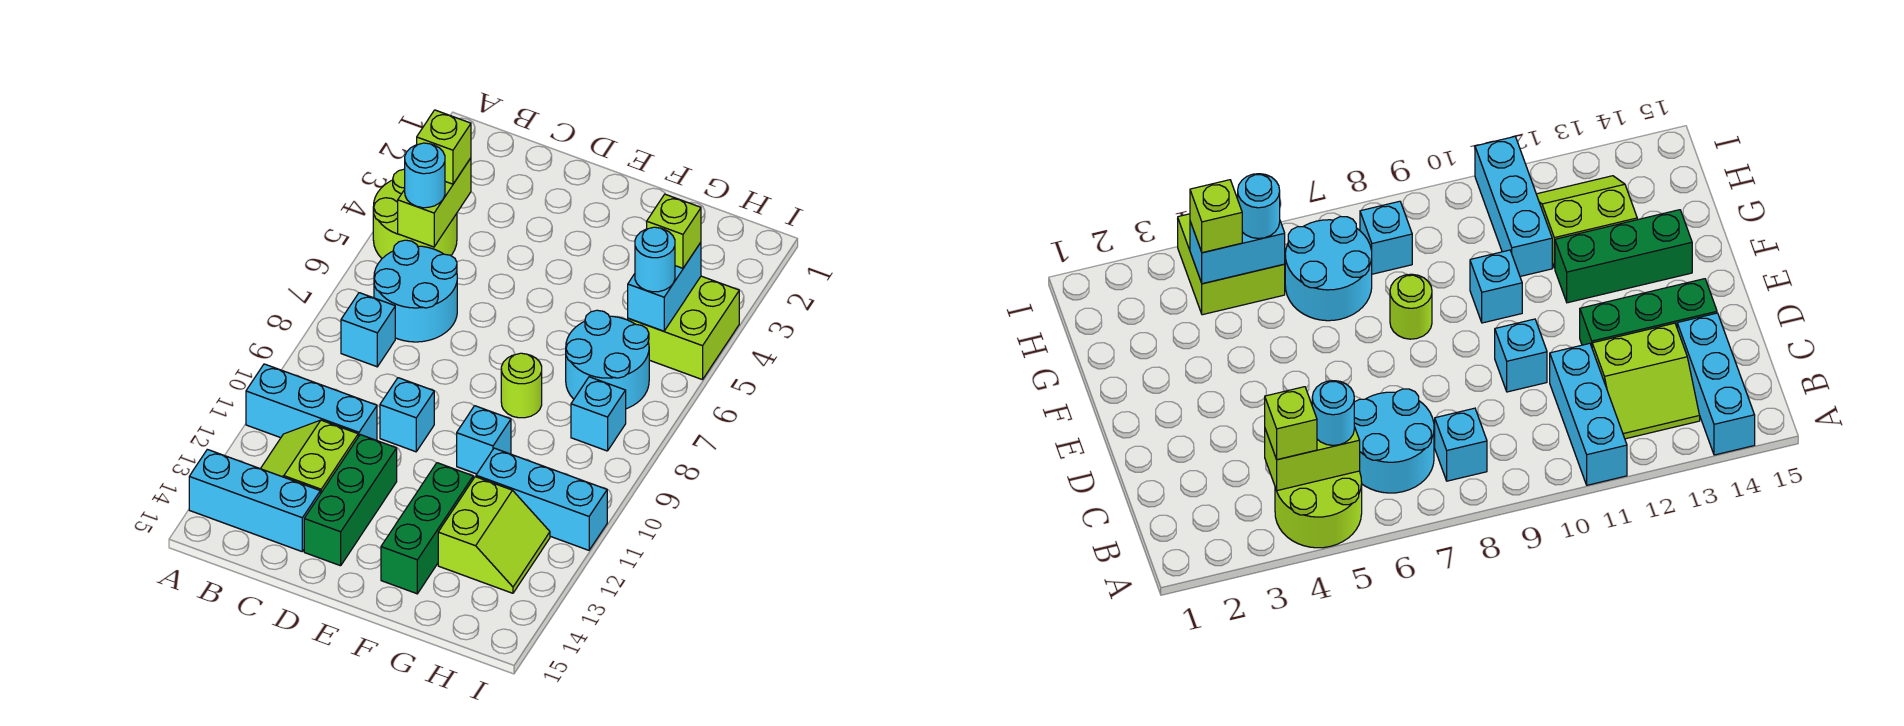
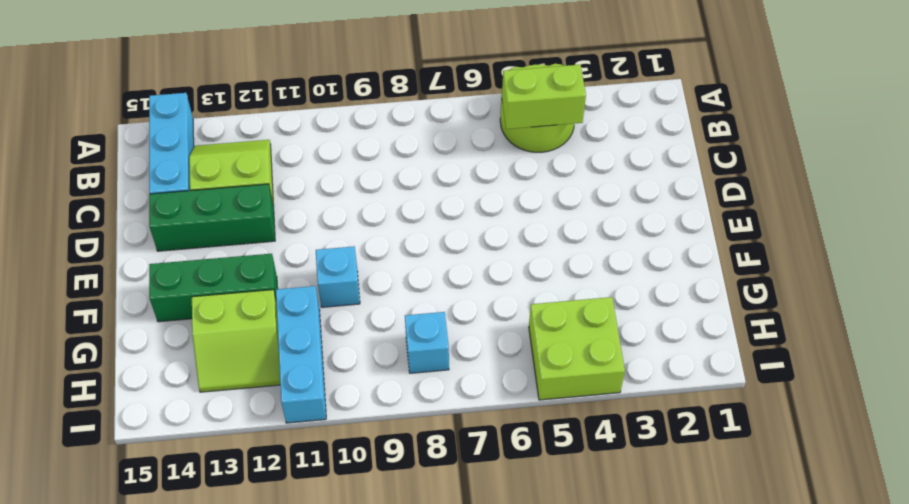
none -> cyan 1x3 brick [246,364,377,440]
none -> cyan 2x2 round brick [374,240,457,342]
none -> cyan 1x1 brick [341,293,395,367]

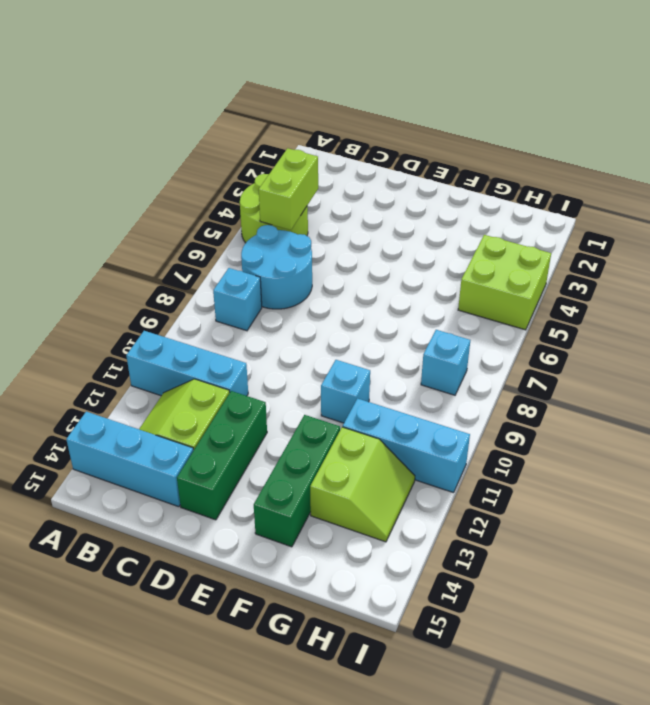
none -> cyan 1x1 brick [380,378,434,452]
none -> lime 1x1 round brick [501,353,542,418]
none -> cyan 2x2 round brick [566,310,649,409]

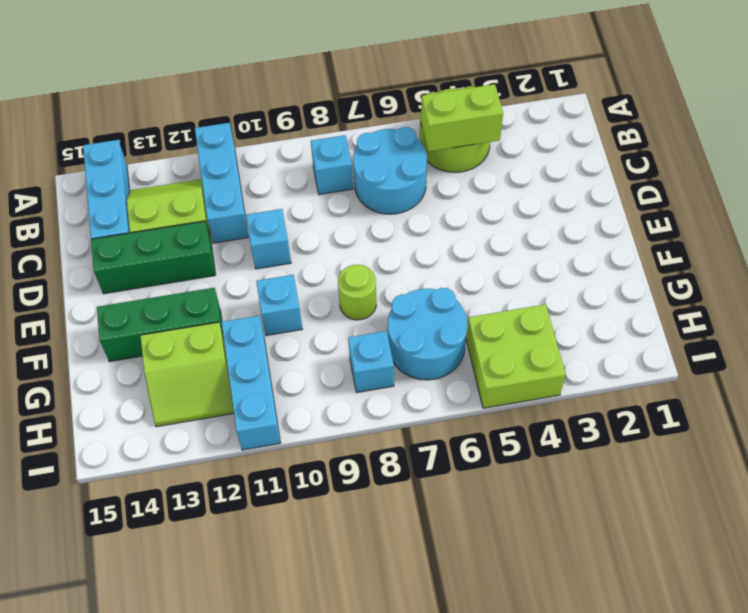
none -> cyan 1x2 brick [628,243,701,331]
none -> lime 1x1 brick [417,110,471,184]
none -> cyan 1x1 round brick [405,143,445,208]

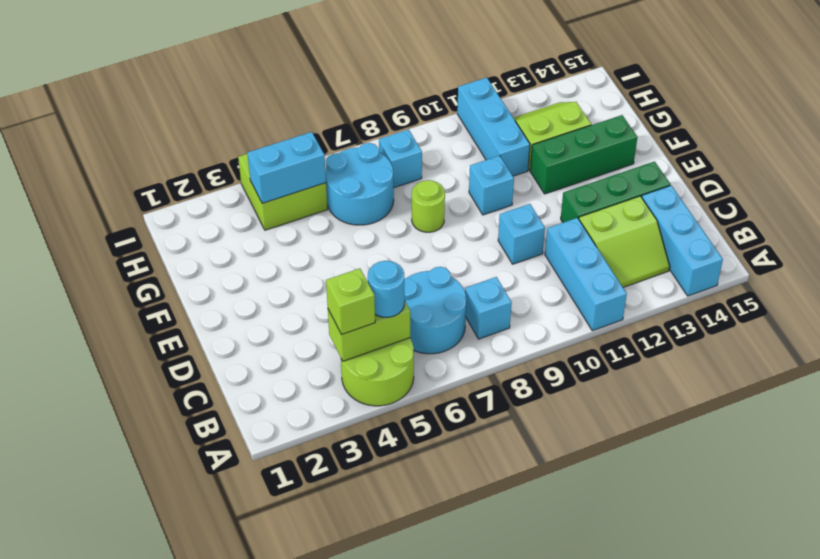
none -> lime 1x1 brick [647,194,701,268]
none -> cyan 1x1 round brick [635,227,675,292]

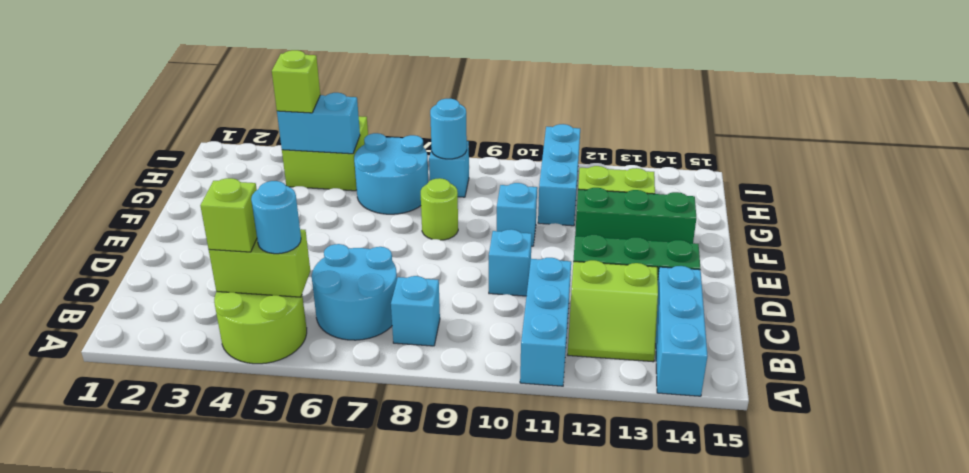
cyan 1x1 round brick [430,99,467,159] -> cyan 1x1 round brick moved to [635,227,675,292]

